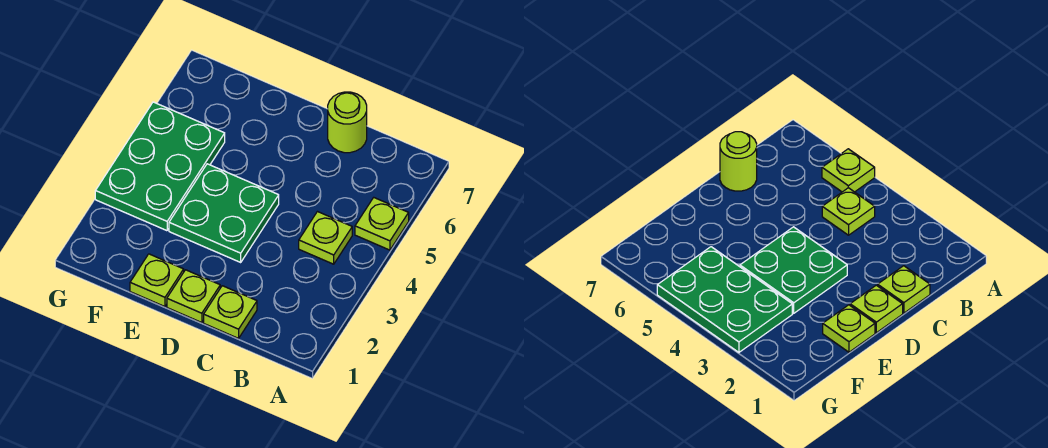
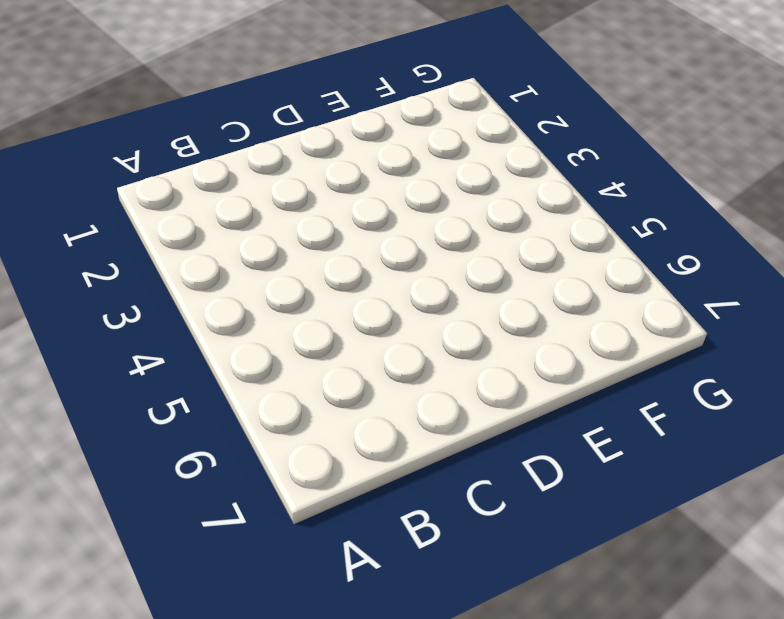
none -> lime 1x1 plate [355,198,409,250]
none -> lime 1x1 plate [299,212,352,264]

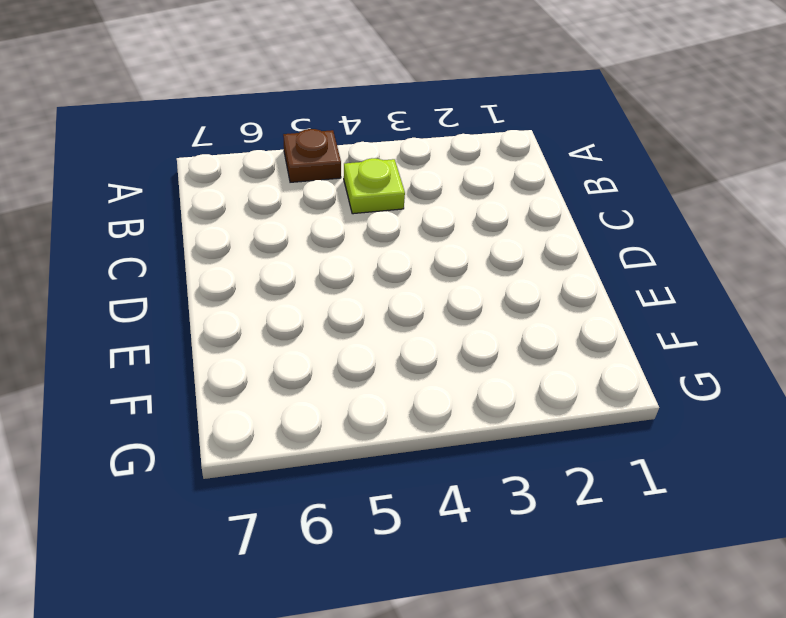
brown 1x1 plate [283,129,341,182] -> lime 1x1 plate [355,198,409,250]
none -> lime 1x1 plate [204,286,257,338]
none -> lime 1x1 round brick [328,92,367,153]

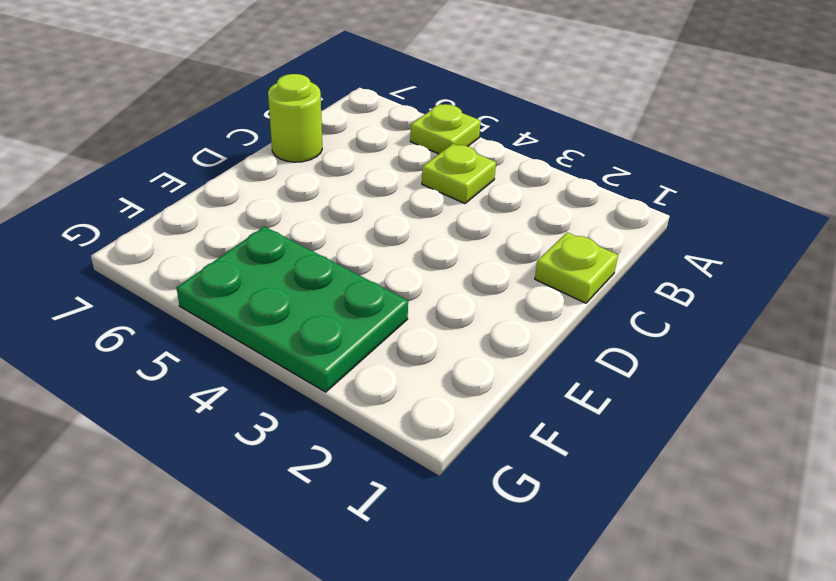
none -> lime 1x1 plate [167,270,220,323]
none -> green 2x2 plate [169,164,279,262]

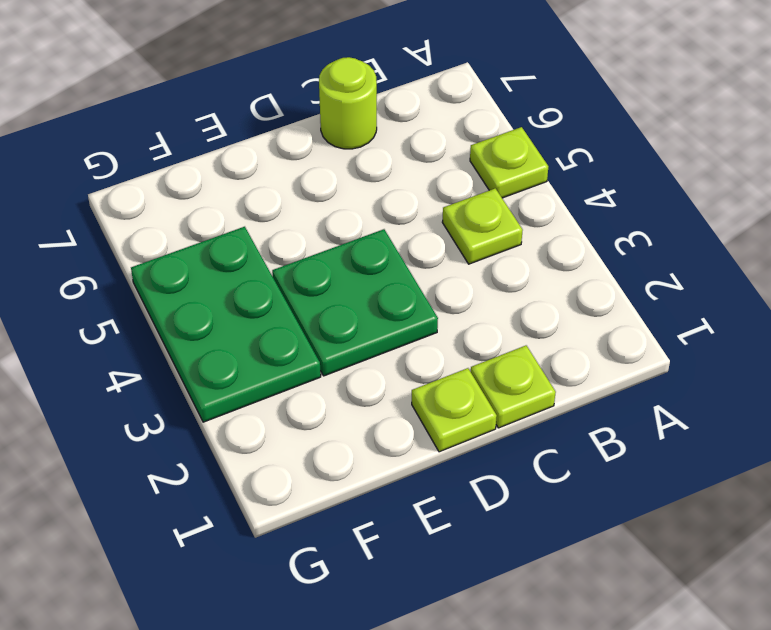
none -> lime 1x1 plate [130,254,184,307]

